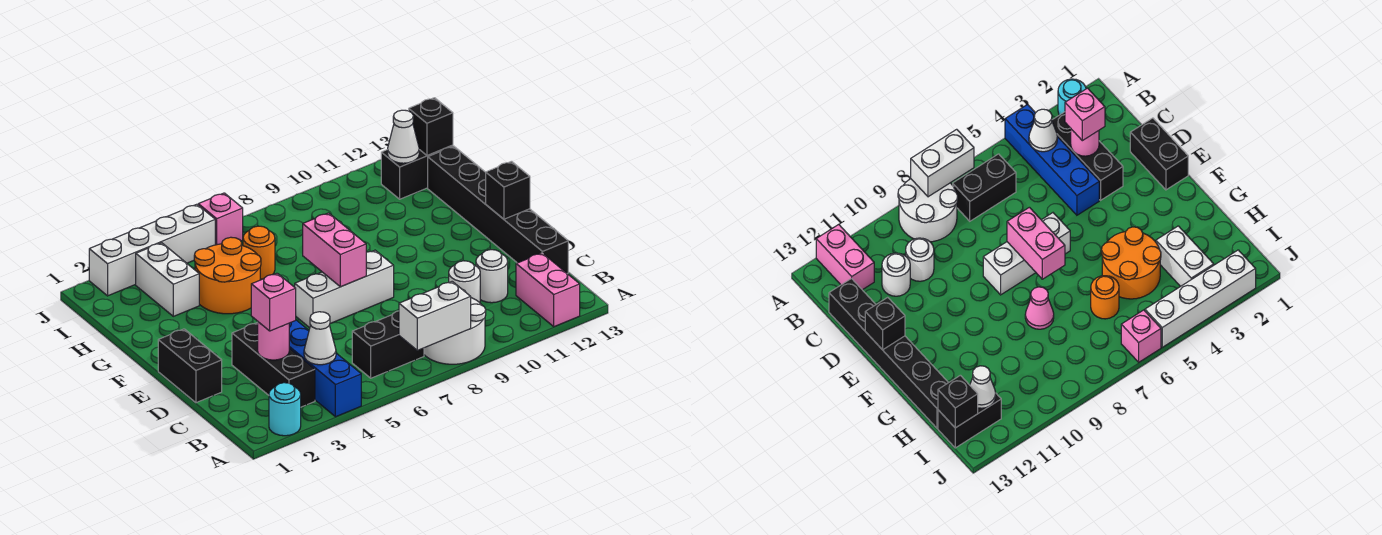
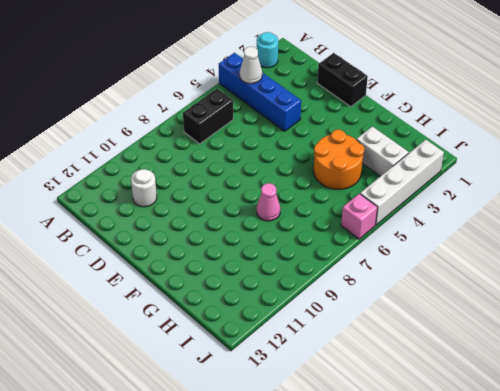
none -> white 2x2 round brick [424,290,486,364]
none -> pink 1x2 brick [516,253,580,327]
none -> black 1x3 brick [232,322,315,407]

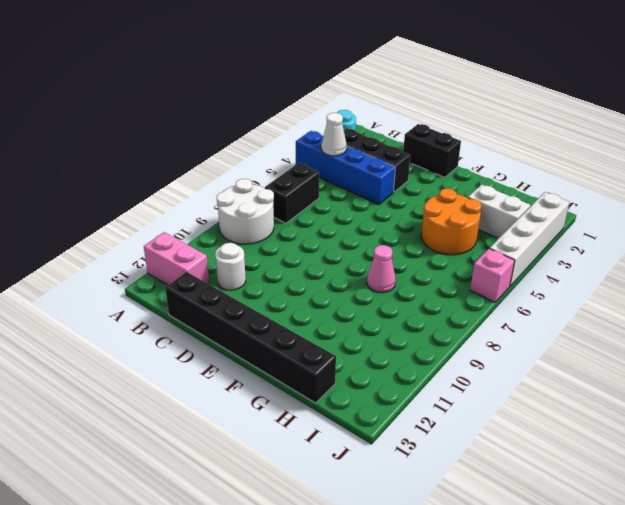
none -> white 1x1 round brick [449,261,480,303]
none -> white 1x3 brick [295,250,394,328]
none -> orange 1x1 round brick [243,226,275,279]

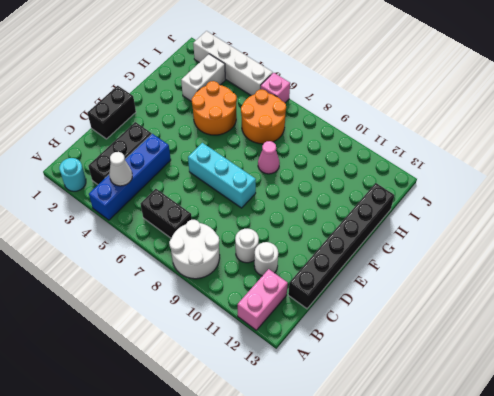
cyan 1x3 brick [188,143,256,208] -> white 1x3 brick [295,250,394,328]
orange 2x2 round brick [241,90,286,144] -> orange 1x1 round brick [243,226,275,279]
none -> black 1x2 brick [381,145,453,199]
none -> white 1x2 brick [399,281,471,350]
none -> pink 1x1 round brick [258,322,289,360]

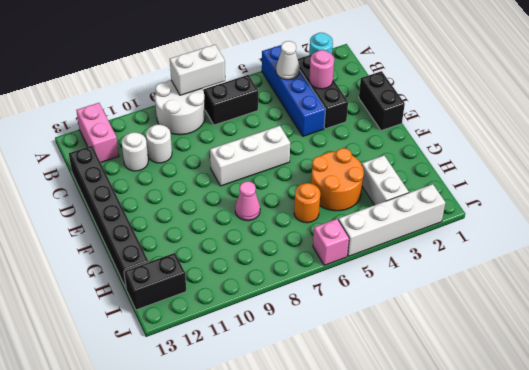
none -> pink 1x2 brick [303,213,366,287]
none -> black 1x1 brick [486,161,530,219]
none -> white 1x1 cone [388,110,419,163]

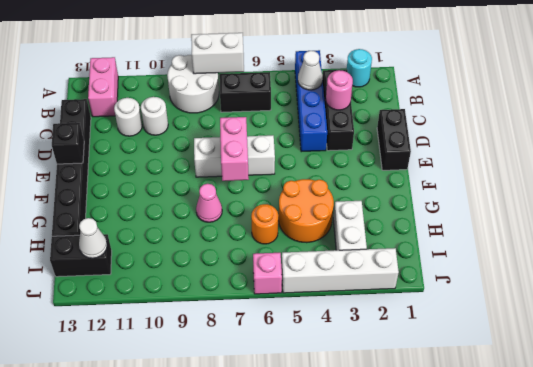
none -> black 1x1 brick [409,98,453,156]
none -> pink 1x1 brick [251,273,296,331]

